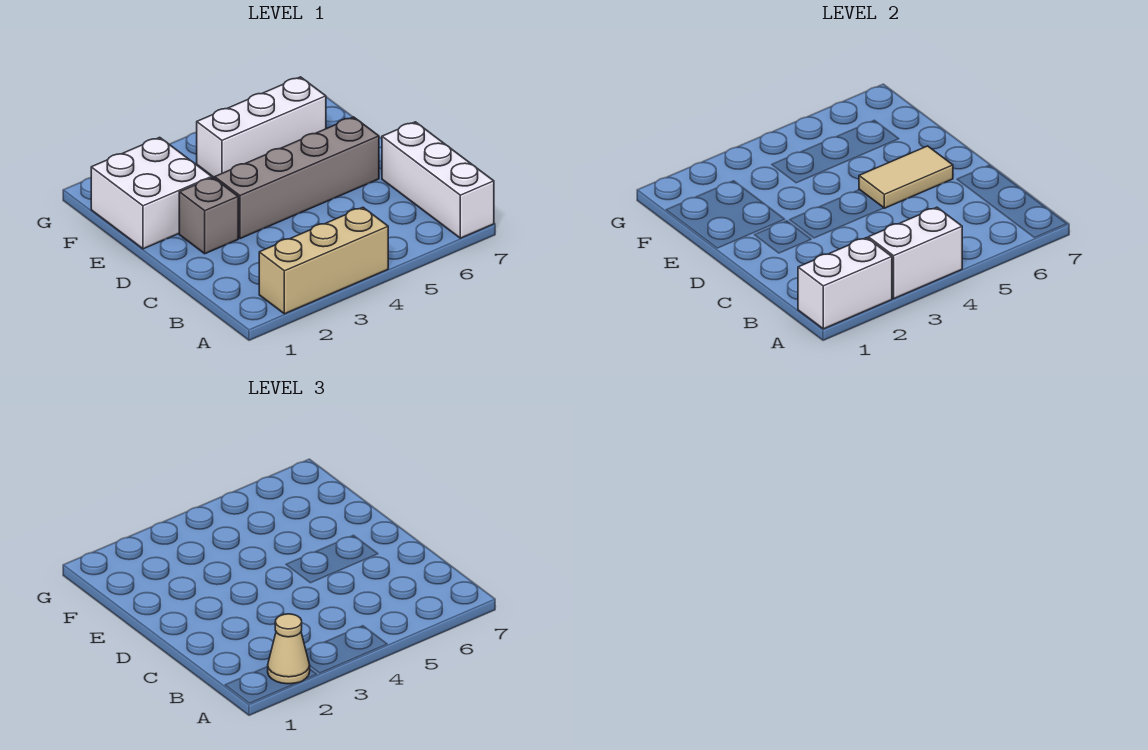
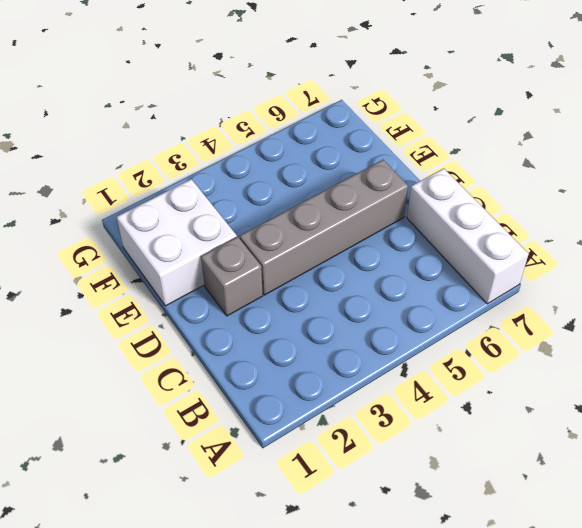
none -> tan 1x3 brick [259,207,388,314]
none -> white 1x3 brick [197,77,326,178]

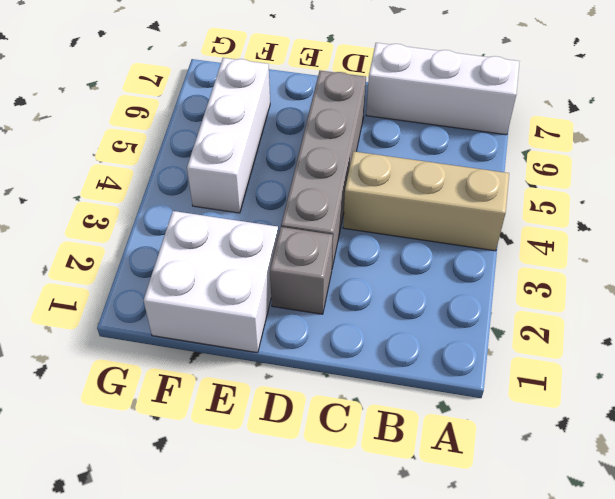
tan 1x3 brick [343,151,509,251] -> tan 1x3 brick turned to [259,207,388,314]
none -> white 1x2 brick [798,238,892,329]
none -> white 1x2 brick [868,207,962,298]

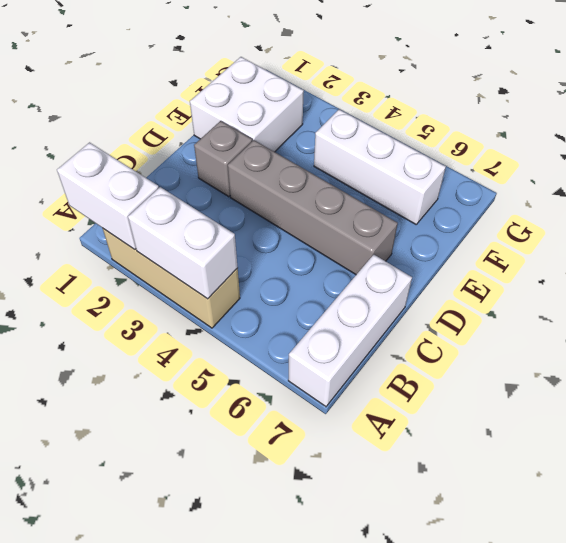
none -> tan 1x2 tile [859,146,953,208]
none -> tan 1x1 cone [268,614,310,684]

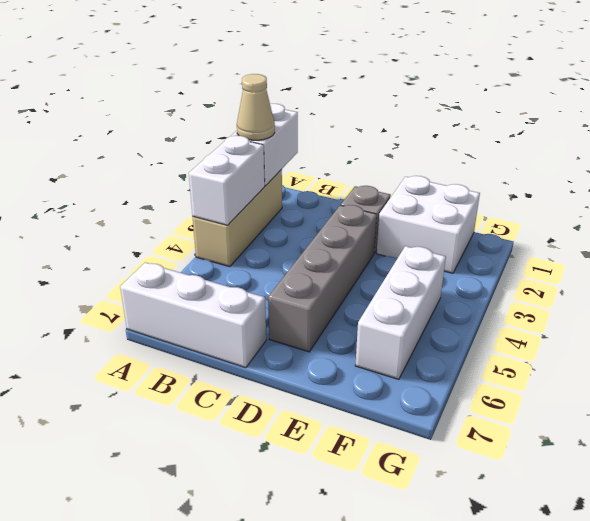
none -> tan 1x2 tile [859,146,953,208]

